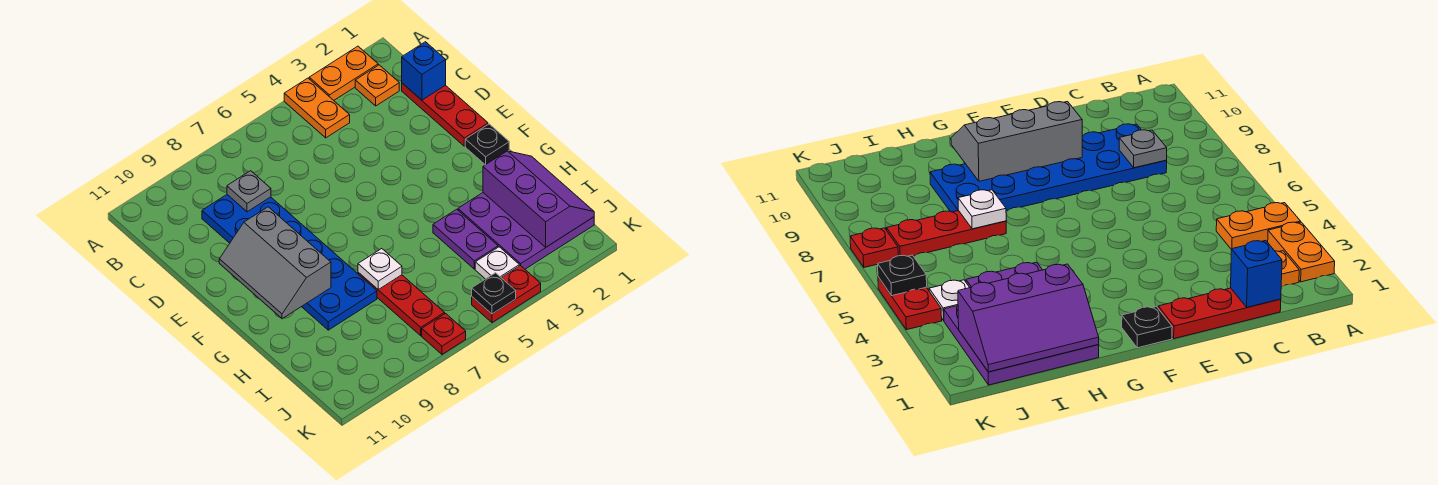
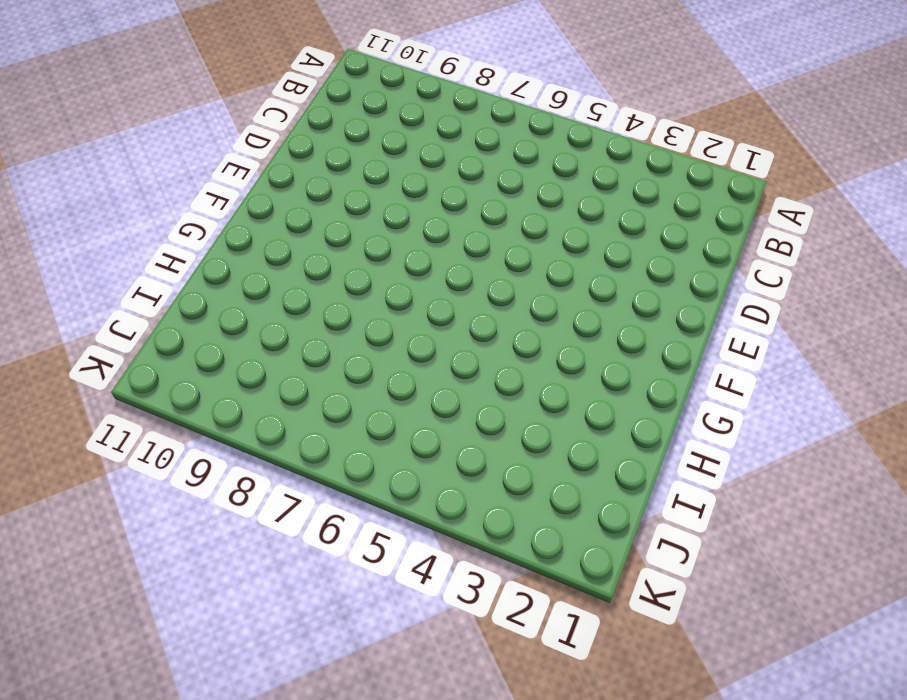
none -> orange 1x2 plate [309,46,378,100]
none -> orange 1x2 plate [284,78,350,138]
none -> orange 1x1 plate [355,65,399,106]

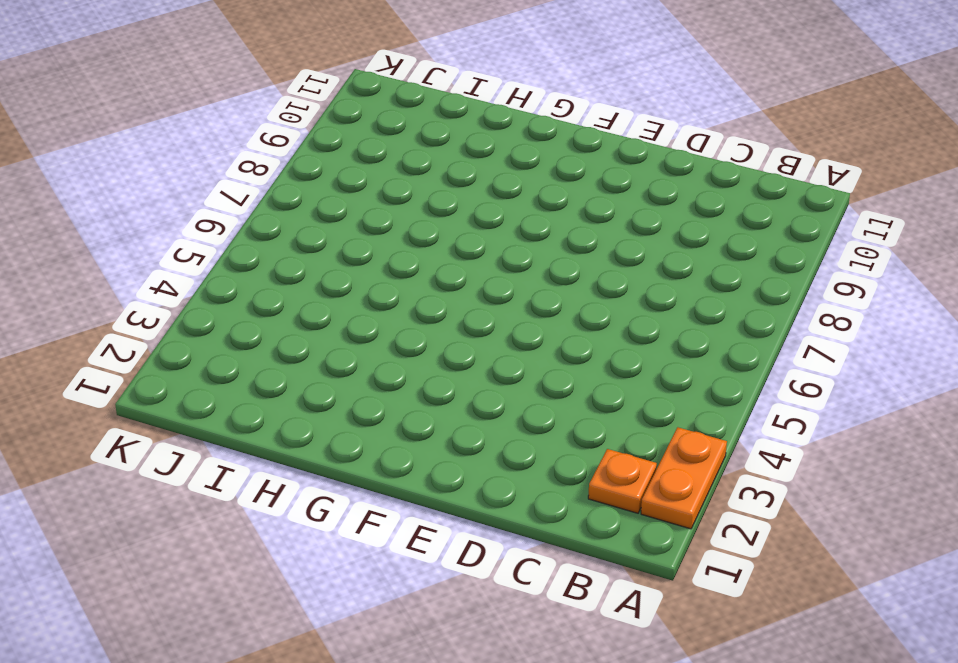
none -> orange 1x2 plate [284,78,350,138]
none -> red 1x3 plate [402,83,488,146]
none -> blue 2x6 plate [202,195,377,330]

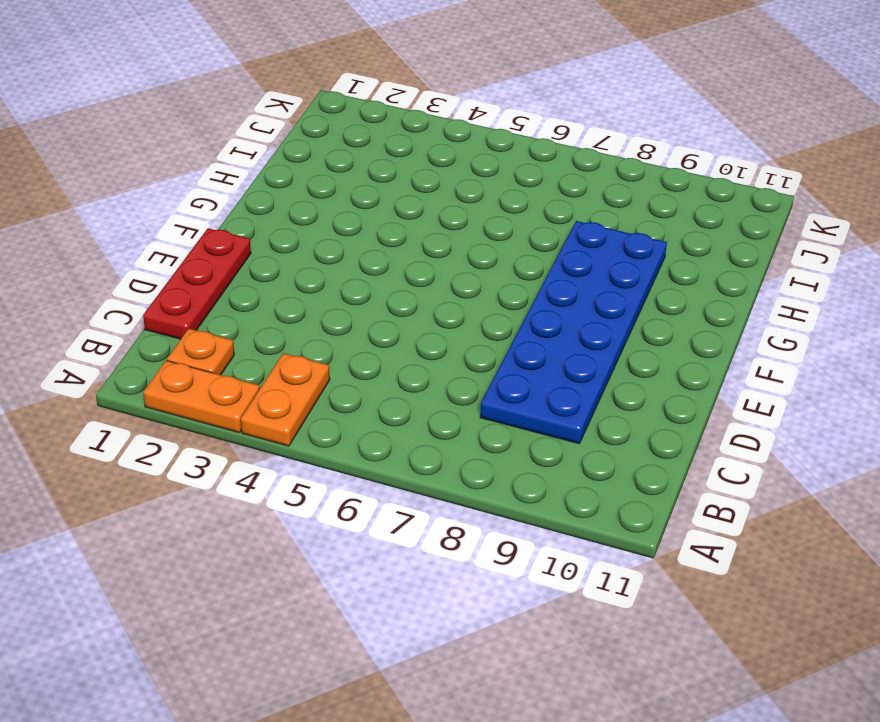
none -> black 1x1 plate [465,124,509,165]
none -> purple 3x3 plate [458,193,594,269]
none -> purple 1x2 plate [433,209,498,269]

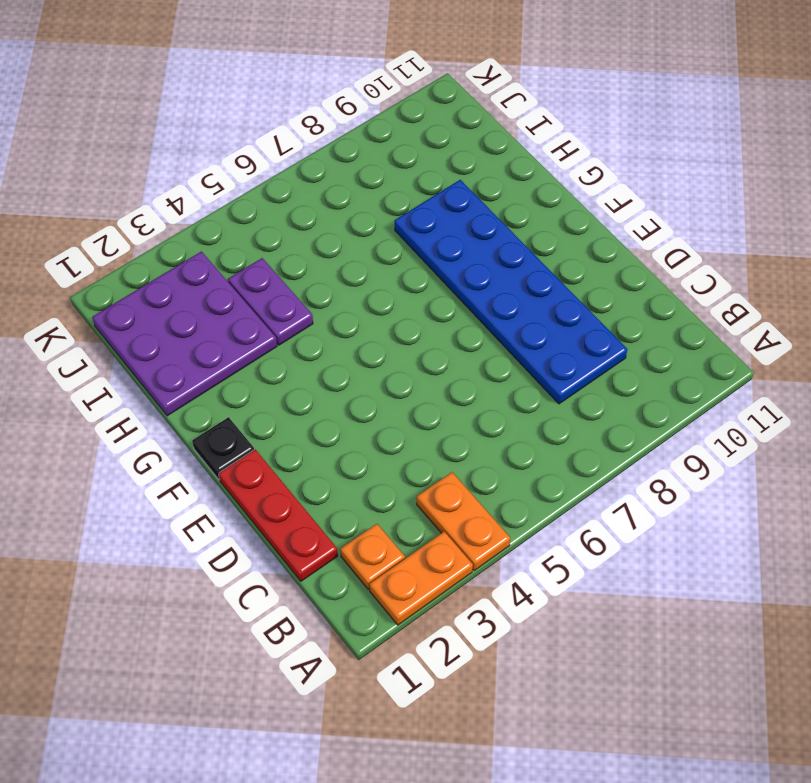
none -> red 1x3 plate [358,272,445,336]
none -> white 1x1 plate [475,247,519,279]
none -> red 1x2 plate [472,265,541,322]

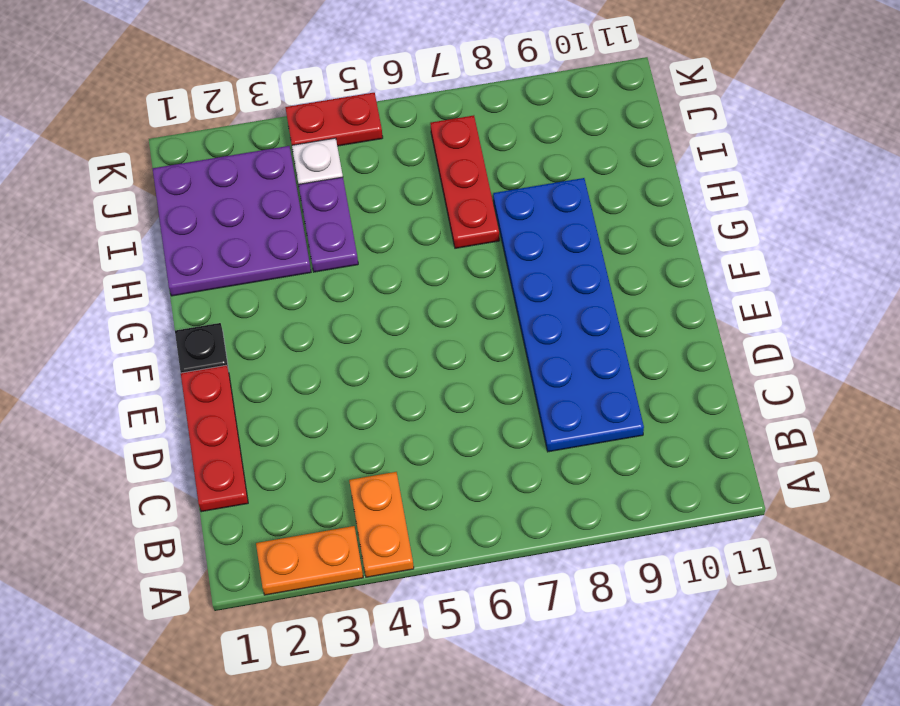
none -> orange 1x1 plate [355,65,399,106]
none -> red 1x1 plate [422,314,466,354]
none -> blue 1x1 brick [402,42,446,100]

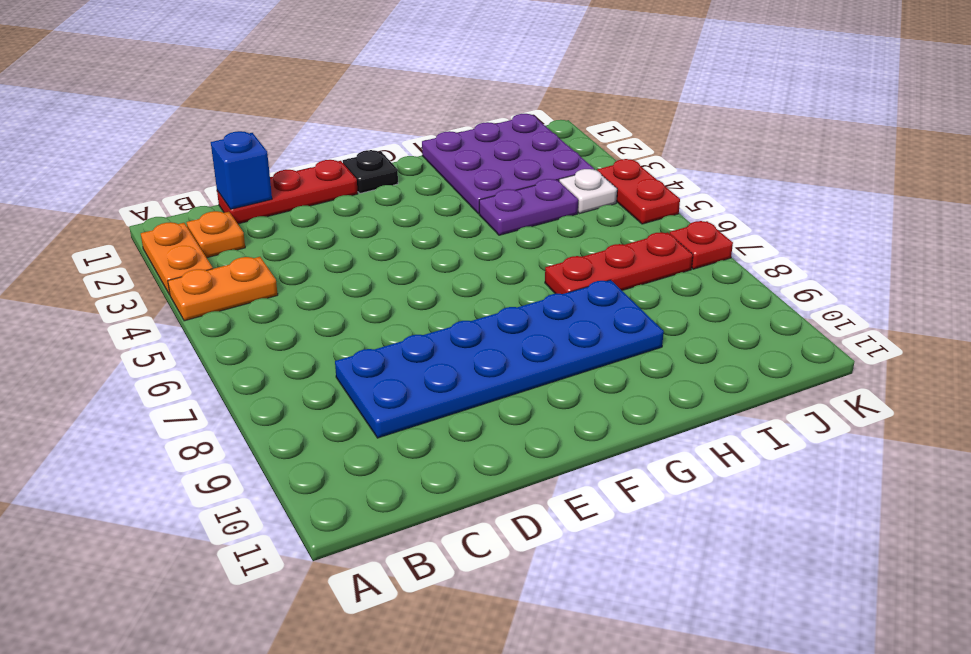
none -> grey 1x1 plate [227,171,271,212]
none -> grey 2x3 slope [219,207,331,319]
none -> purple 2x3 slope [483,151,594,247]

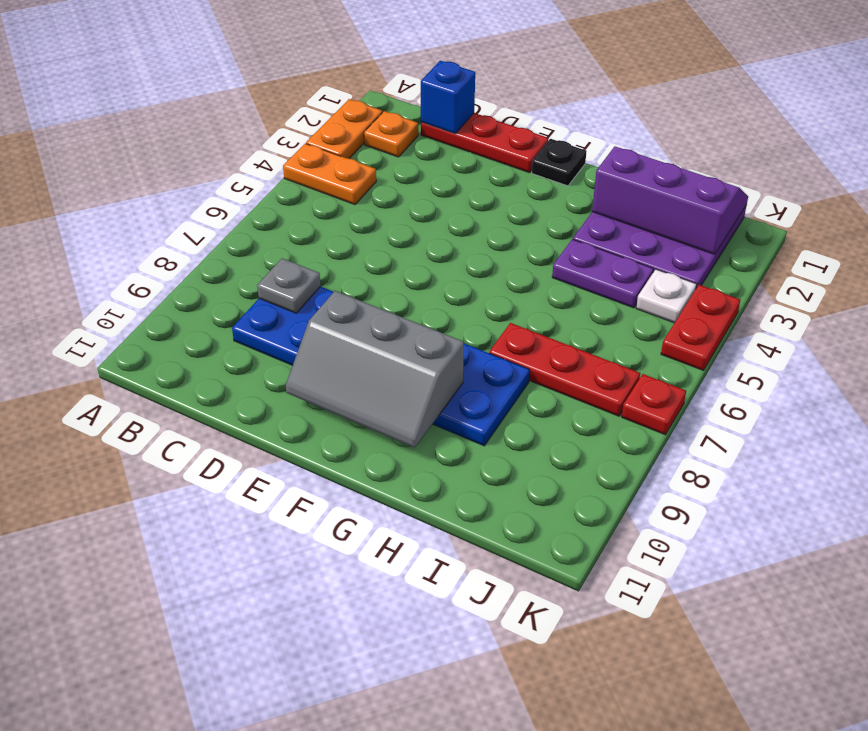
none -> white 1x1 plate [358,249,402,289]
none -> black 1x1 plate [472,273,516,314]

